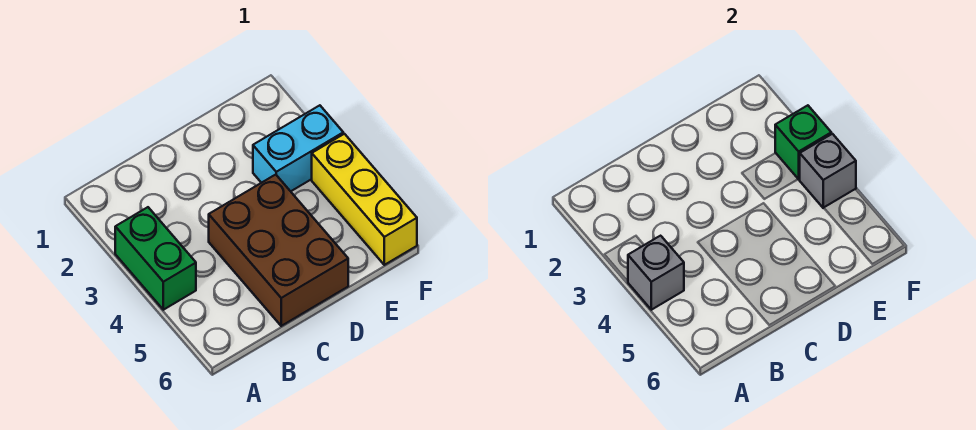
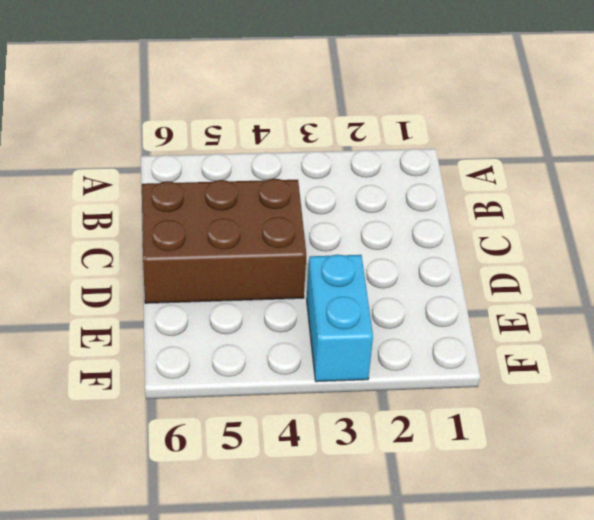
none -> green 1x2 brick [115,207,196,310]
none -> yellow 1x3 brick [312,134,417,265]

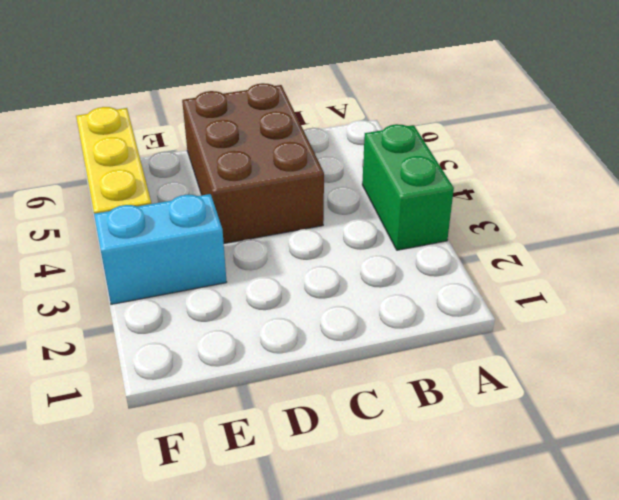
none -> grey 1x1 brick [628,236,684,310]
none -> green 1x1 brick [775,105,831,179]

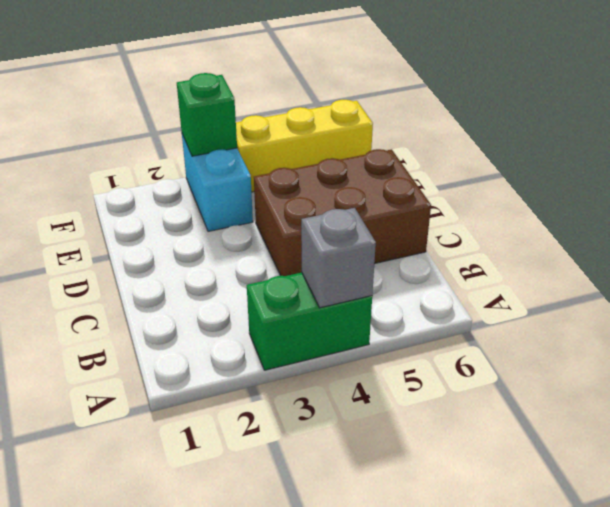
none -> grey 1x1 brick [800,134,856,208]

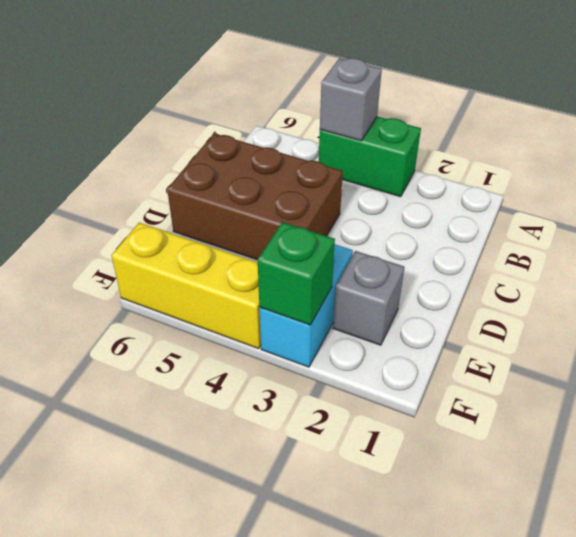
grey 1x1 brick [333,251,405,345] -> grey 1x1 brick moved to [800,134,856,208]

